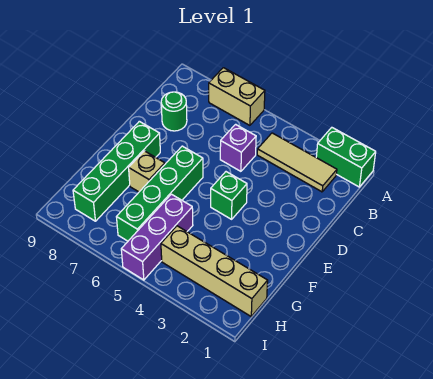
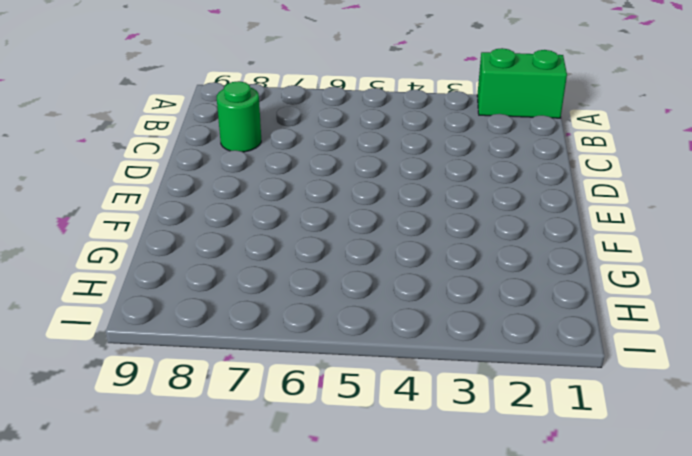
none -> tan 1x2 brick [209,68,265,125]
none -> tan 1x3 tile [257,133,337,192]

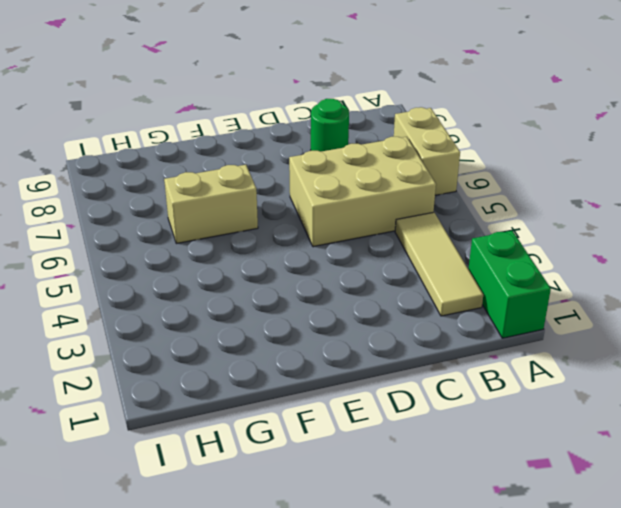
tan 2x3 brick [289,137,436,247] -> purple 1x1 brick [220,124,256,171]
tan 1x2 brick [164,165,258,244] -> green 1x4 brick [117,146,203,241]
none -> green 1x1 brick [211,172,247,219]
none -> green 1x4 brick [73,121,160,221]

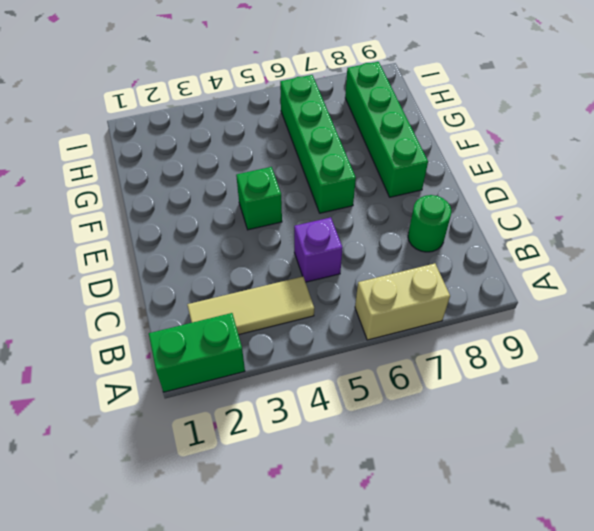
none -> tan 1x1 brick [129,151,165,192]
none -> purple 1x3 brick [121,194,193,280]

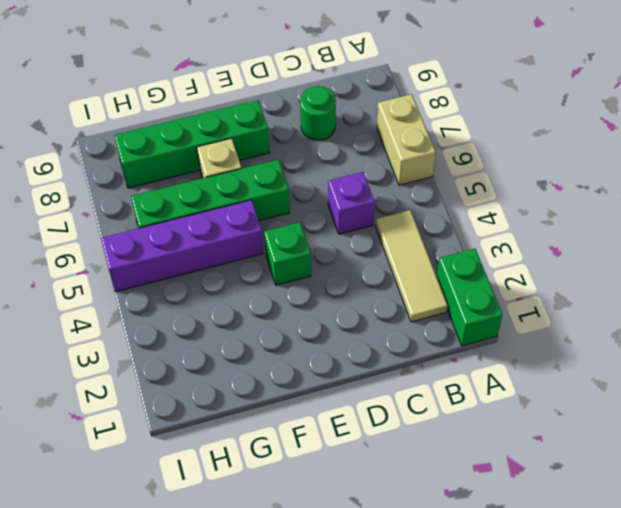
purple 1x4 brick [101,200,263,292] -> purple 1x3 brick [121,194,193,280]
none -> tan 1x4 brick [161,226,268,316]

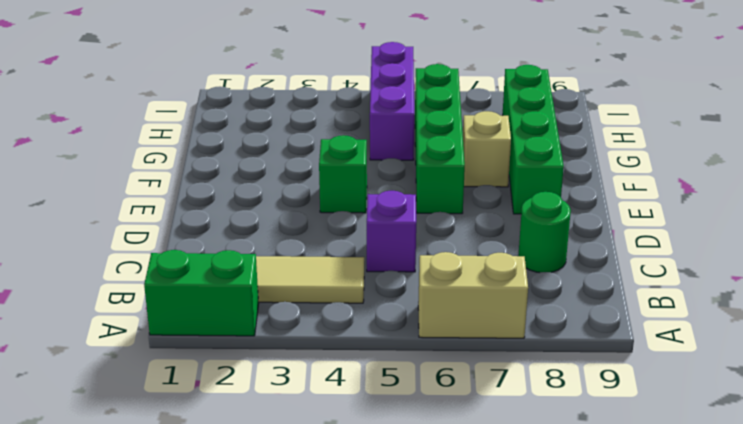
none -> tan 1x4 brick [161,226,268,316]

